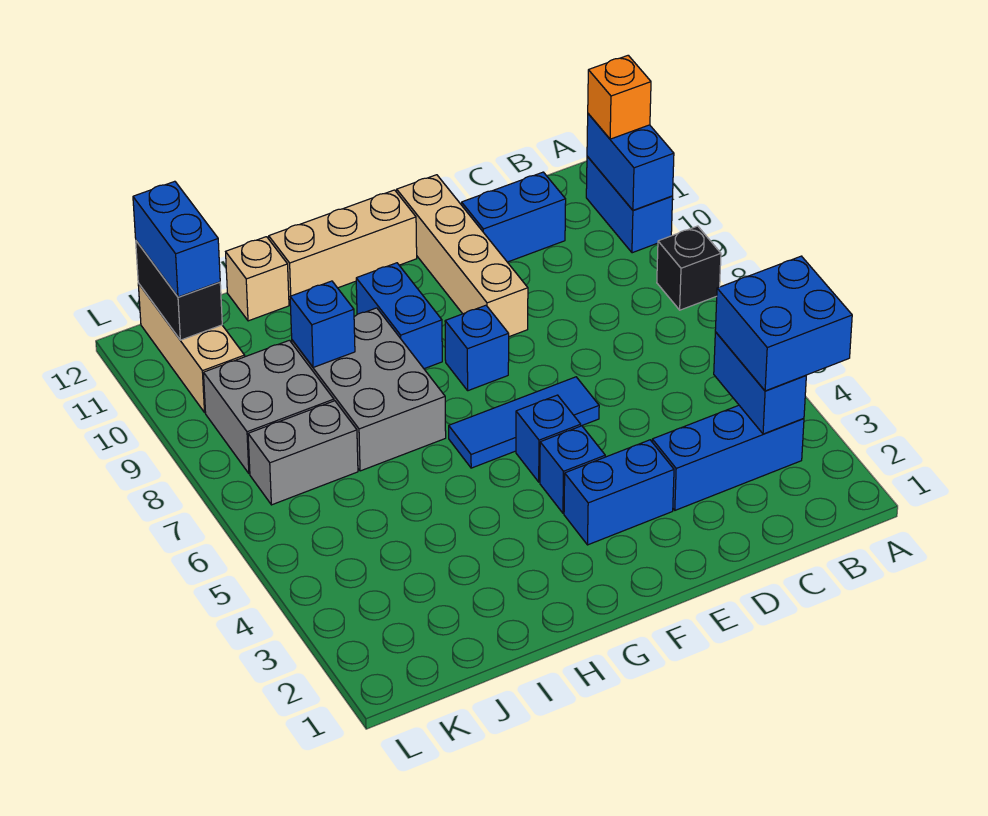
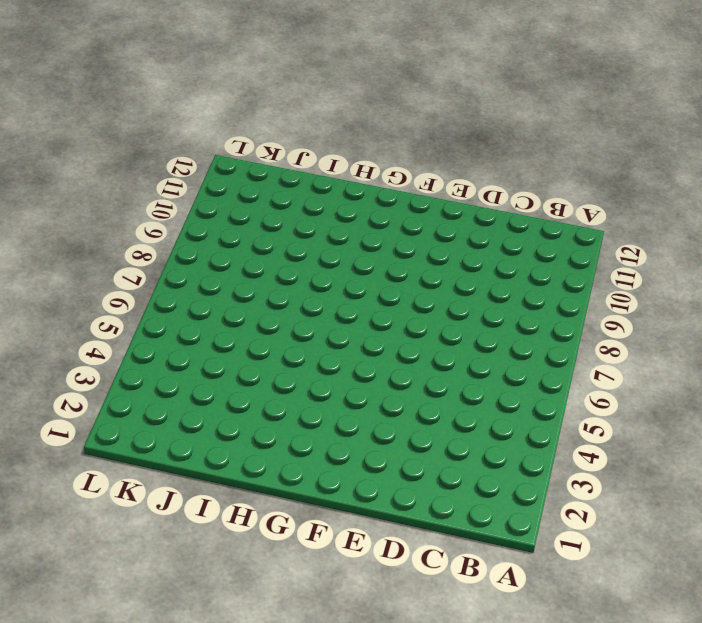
none -> black 1x1 brick [657,226,721,310]
none -> blue 1x2 brick [586,156,673,253]
none -> blue 1x3 brick [652,405,804,510]

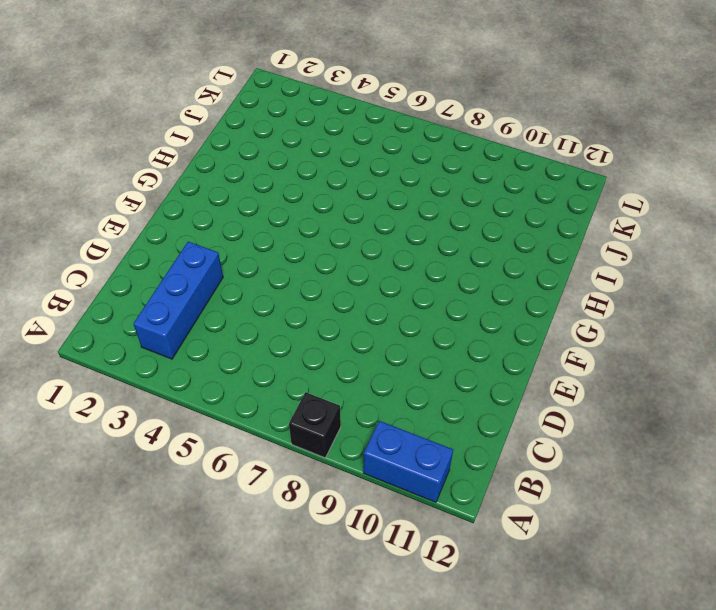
none -> blue 1x2 brick [462,172,566,262]
none -> blue 1x2 brick [564,440,674,545]
none -> blue 1x3 tile [449,377,599,468]

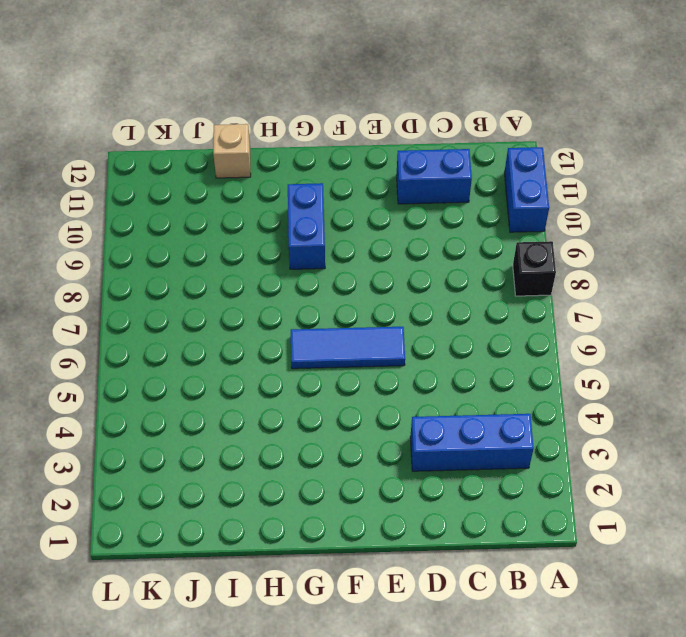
none -> blue 1x2 brick [564,440,674,545]
none -> tan 1x4 brick [397,175,528,337]
none -> blue 1x1 brick [540,426,605,513]

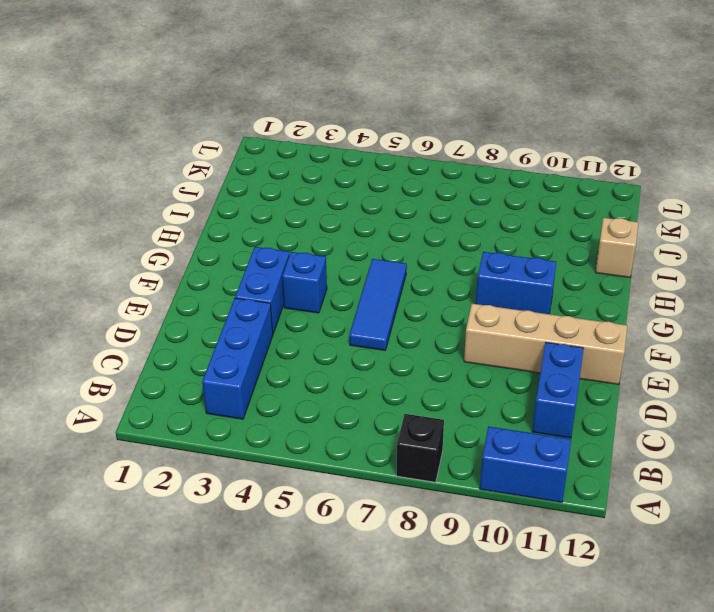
none -> blue 1x1 brick [516,395,581,482]
none -> blue 1x1 brick [445,305,509,391]
none -> tan 1x3 brick [269,190,417,303]

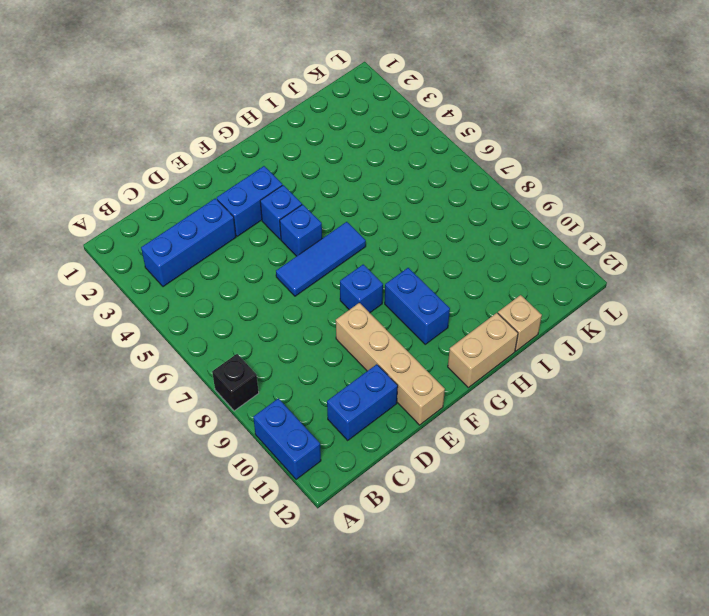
tan 1x2 brick [448,313,518,388] -> tan 1x3 brick [269,190,417,303]
none -> grey 2x3 brick [292,308,446,471]
none -> grey 1x2 brick [248,401,358,505]
none -> grey 2x2 brick [204,340,334,474]

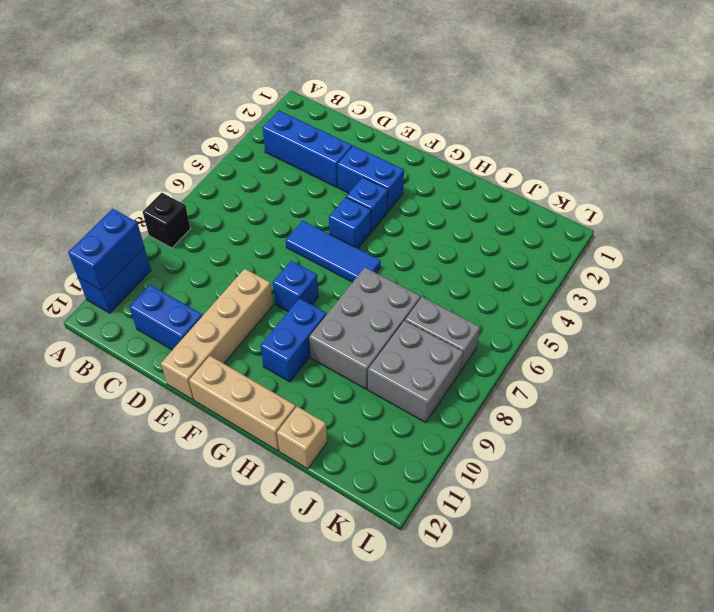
none -> tan 1x3 brick [138,283,245,412]
none -> blue 1x2 brick [714,332,806,434]
none -> blue 1x1 brick [290,281,355,367]

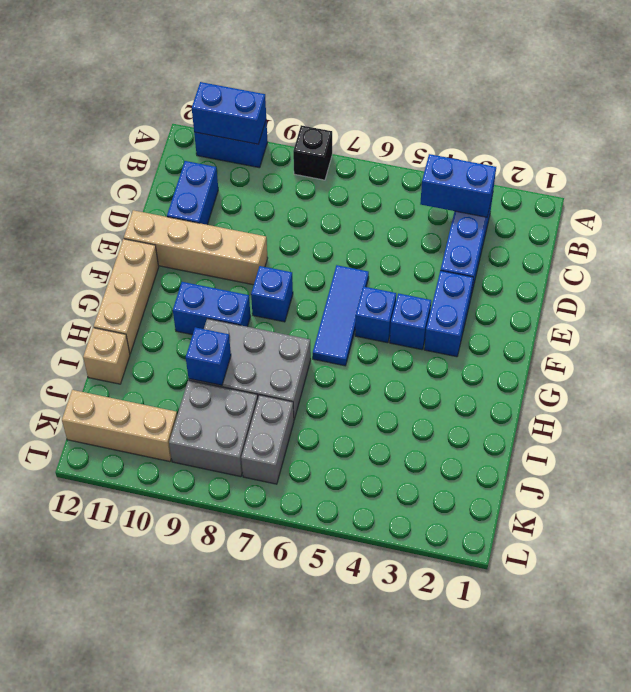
none -> black 1x2 brick [136,241,222,340]
none -> blue 2x2 brick [715,256,852,391]
none -> orange 1x1 brick [588,55,651,139]

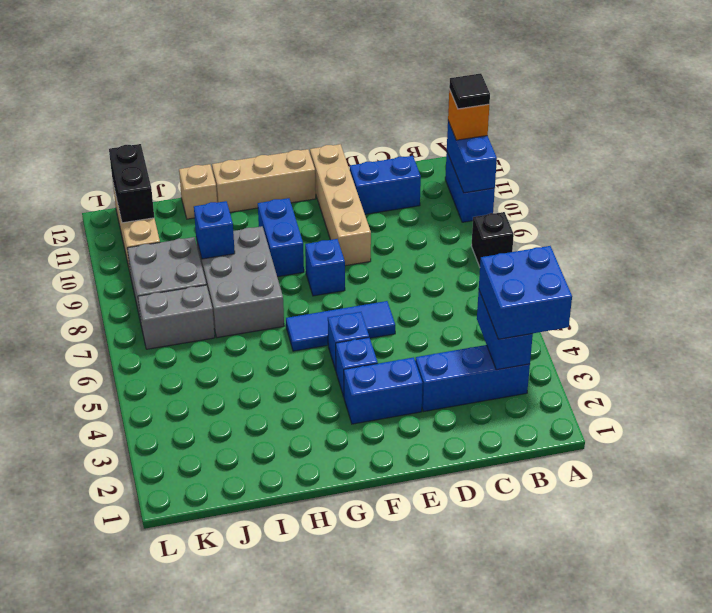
black 1x1 tile [449,73,490,109] -> none
none -> blue 1x2 brick [133,181,220,297]

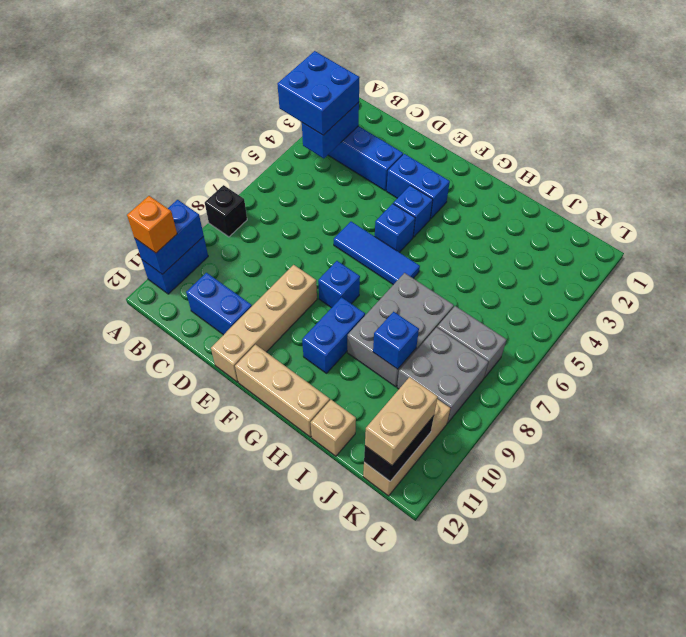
tan 1x2 brick [365,377,438,465] -> blue 1x2 brick [133,181,220,297]

